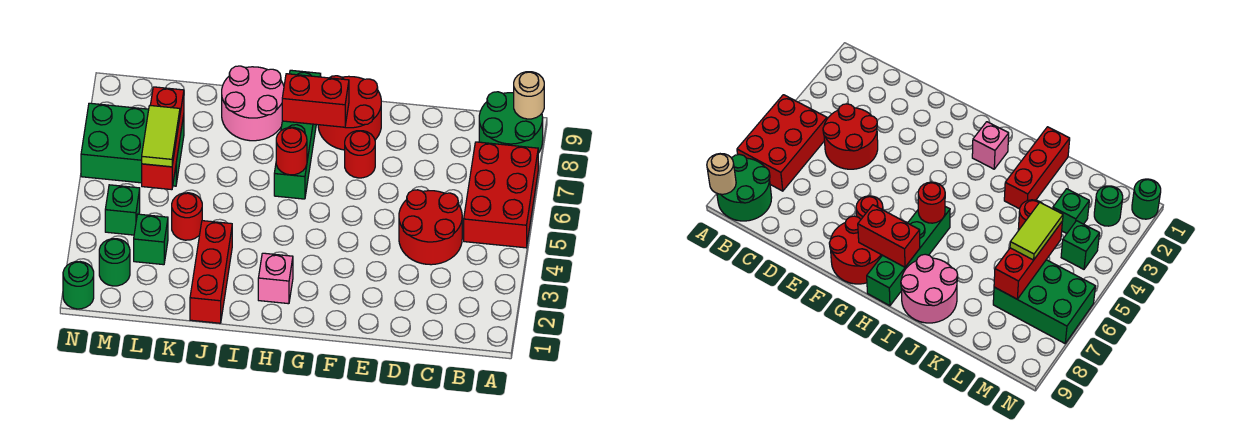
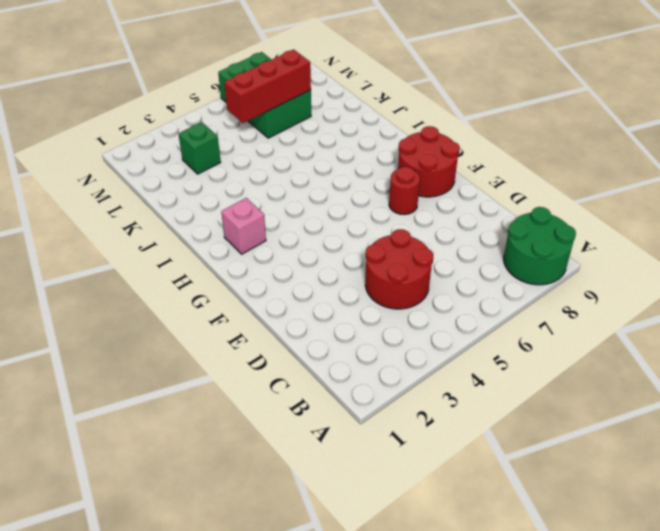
none -> red 2x3 brick [464,142,538,248]
none -> green 1x4 brick [274,70,321,199]
none -> pink 2x2 round brick [222,66,284,141]

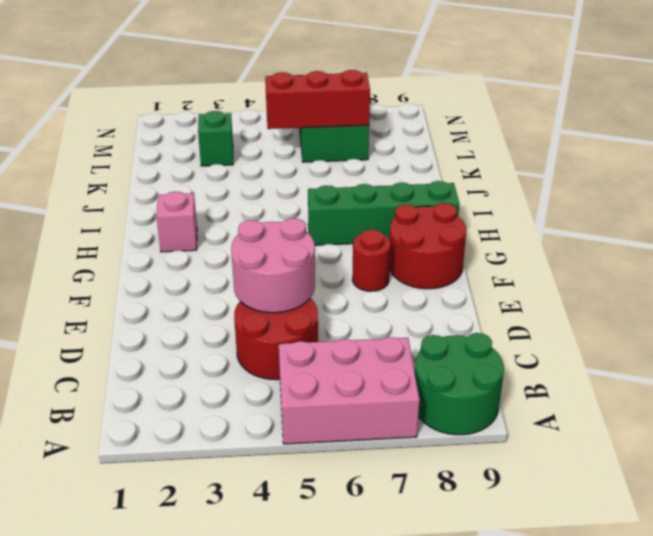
pink 2x3 brick [279,337,420,444] -> red 2x3 brick [464,142,538,248]
pink 2x2 round brick [231,218,315,313] -> pink 2x2 round brick moved to [222,66,284,141]
none -> red 1x3 brick [190,221,232,323]
none -> red 1x1 round brick [172,193,202,240]
none -> green 1x1 round brick [99,239,130,286]

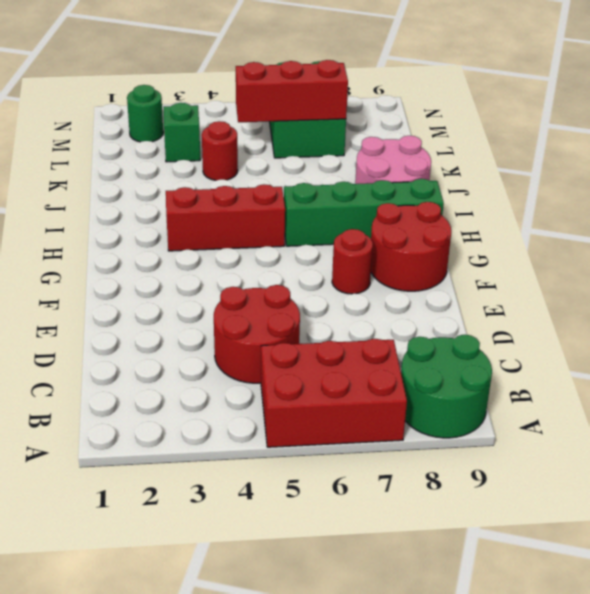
red 1x3 brick [166,184,285,251] -> red 1x3 brick moved to [190,221,232,323]
none -> pink 1x1 brick [258,253,293,304]
none -> green 1x1 brick [105,185,140,235]
none -> green 1x1 round brick [63,262,94,309]

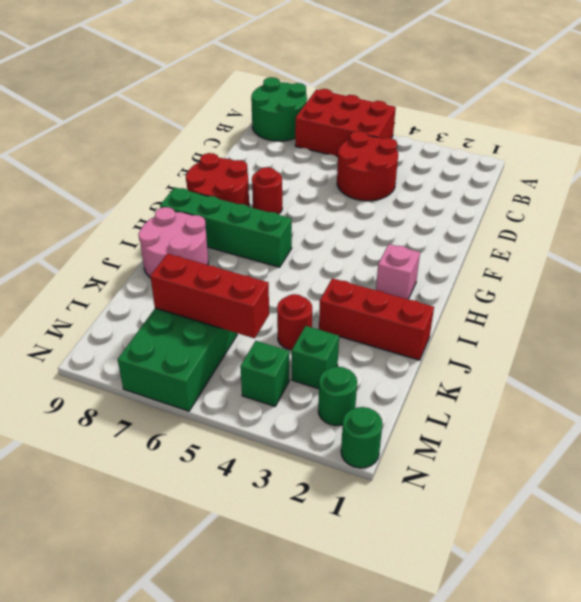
none -> tan 1x1 round brick [514,72,544,119]
none -> red 1x2 brick [282,74,349,127]
none -> red 1x1 round brick [276,127,307,175]

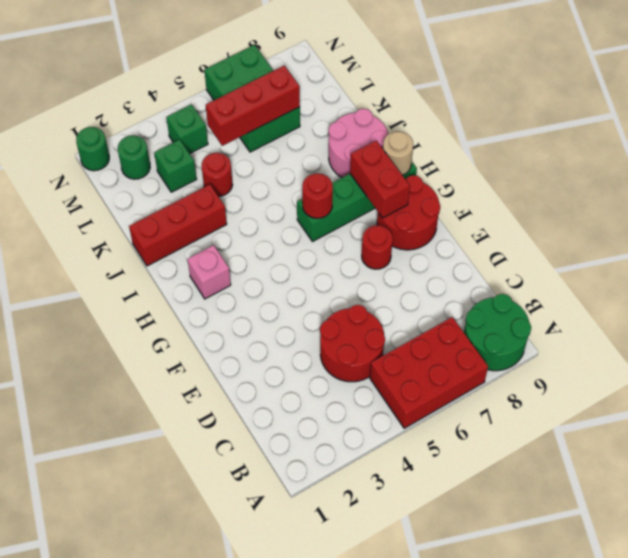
tan 1x1 round brick [383,131,413,175] -> tan 1x1 round brick moved to [514,72,544,119]
none -> lime 1x2 tile [142,106,180,167]

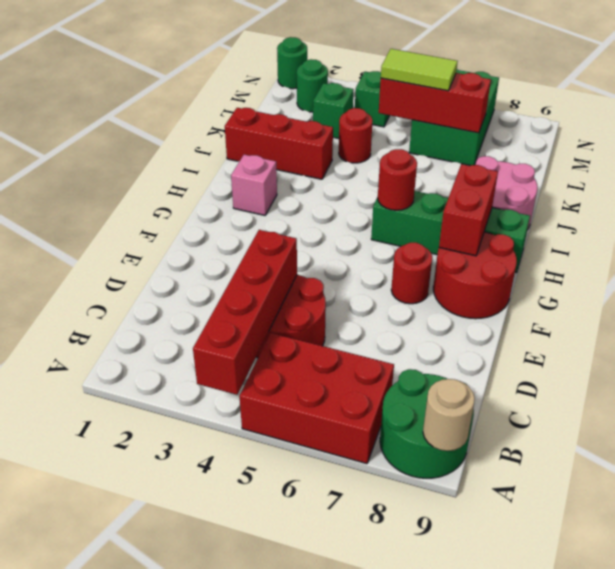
red 1x4 brick [193,230,297,395] -> none

